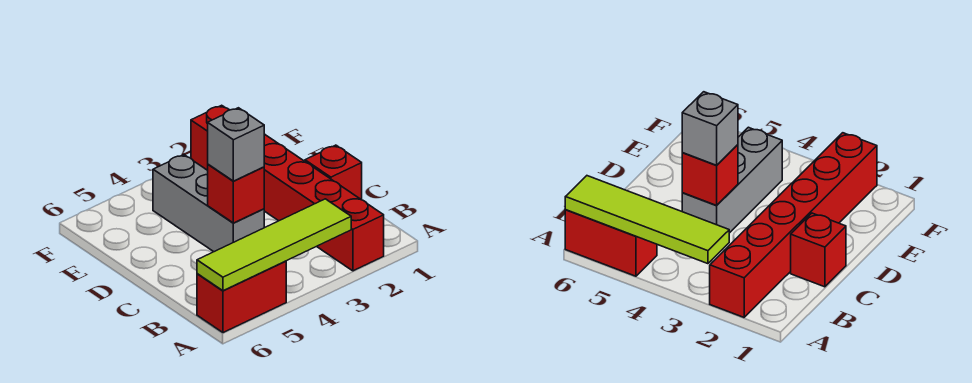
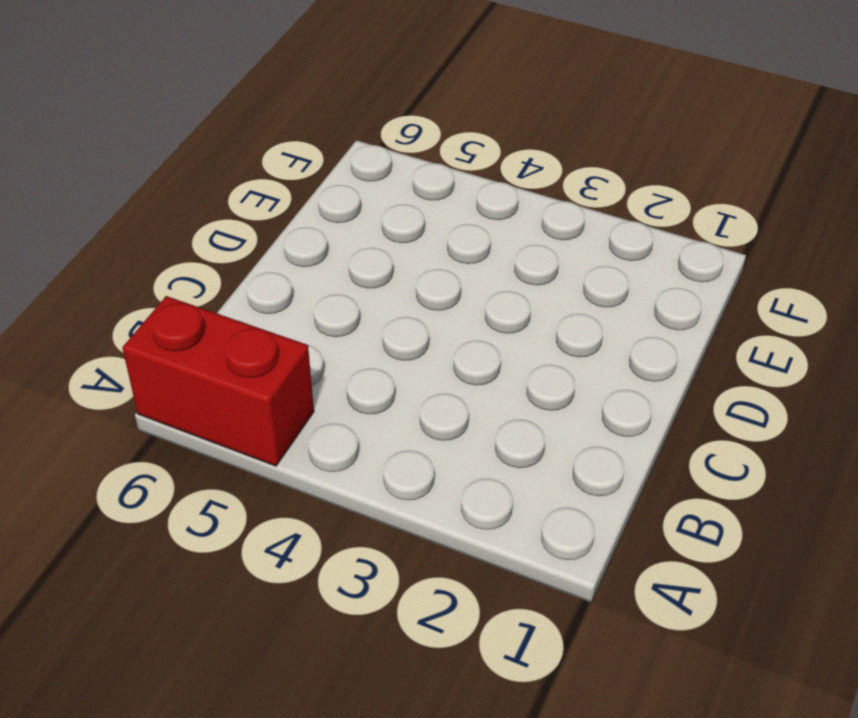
none -> red 1x6 brick [191,105,384,271]
none -> red 1x1 brick [305,145,362,200]

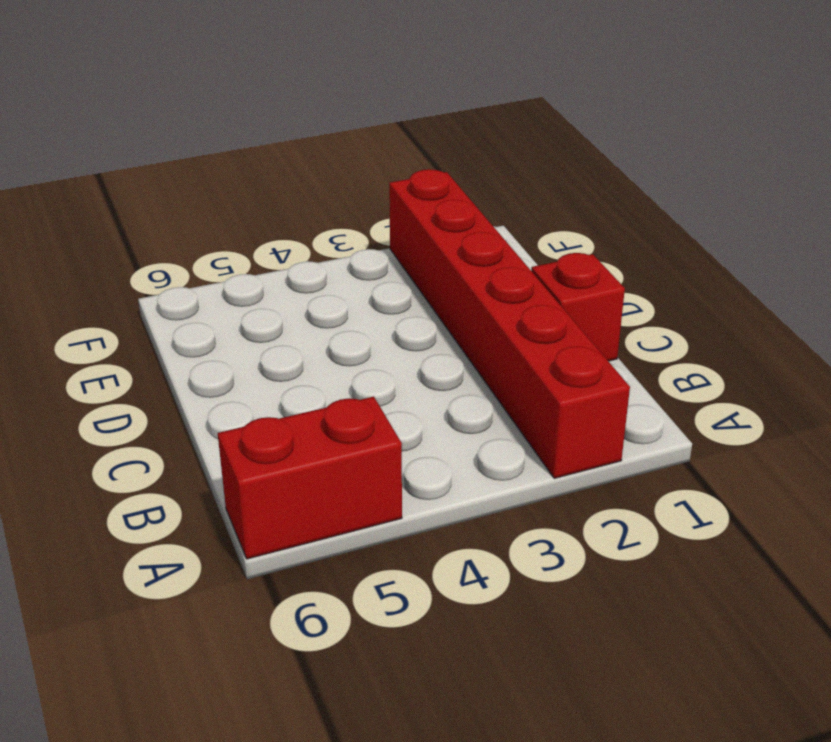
none -> grey 1x3 brick [153,155,264,252]
none -> lime 1x4 tile [197,199,351,291]

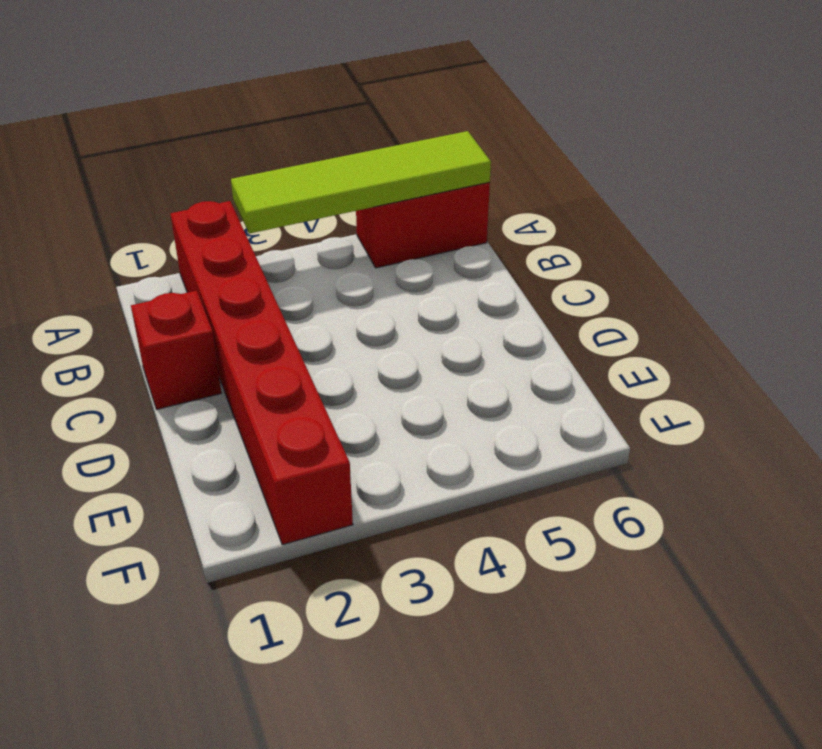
none -> grey 1x3 brick [153,155,264,252]
none -> red 1x1 brick [208,164,264,223]

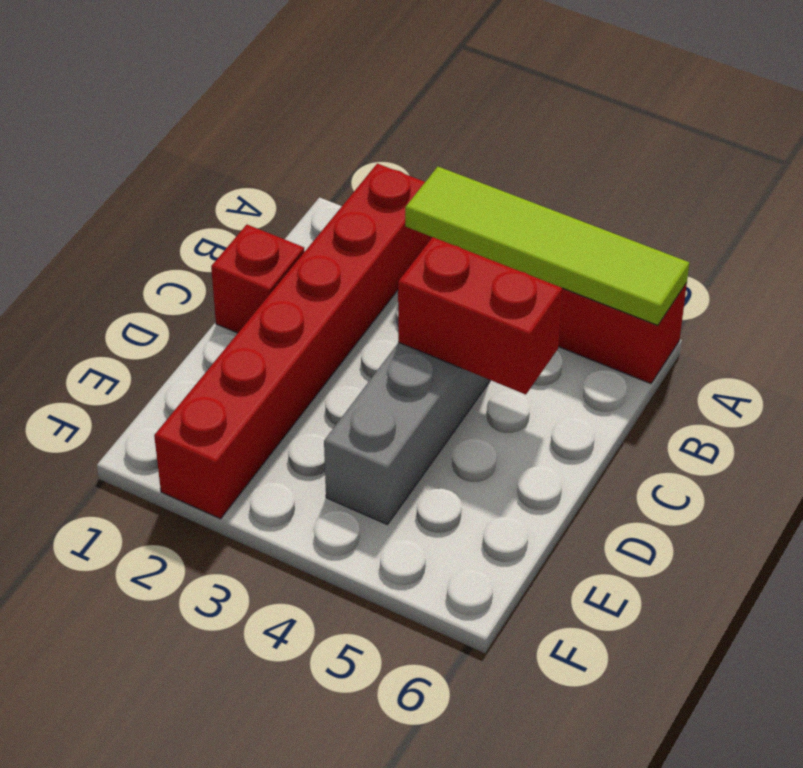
red 1x2 brick [398,237,562,394] -> red 1x1 brick [208,164,264,223]
none -> grey 1x1 brick [208,108,264,181]

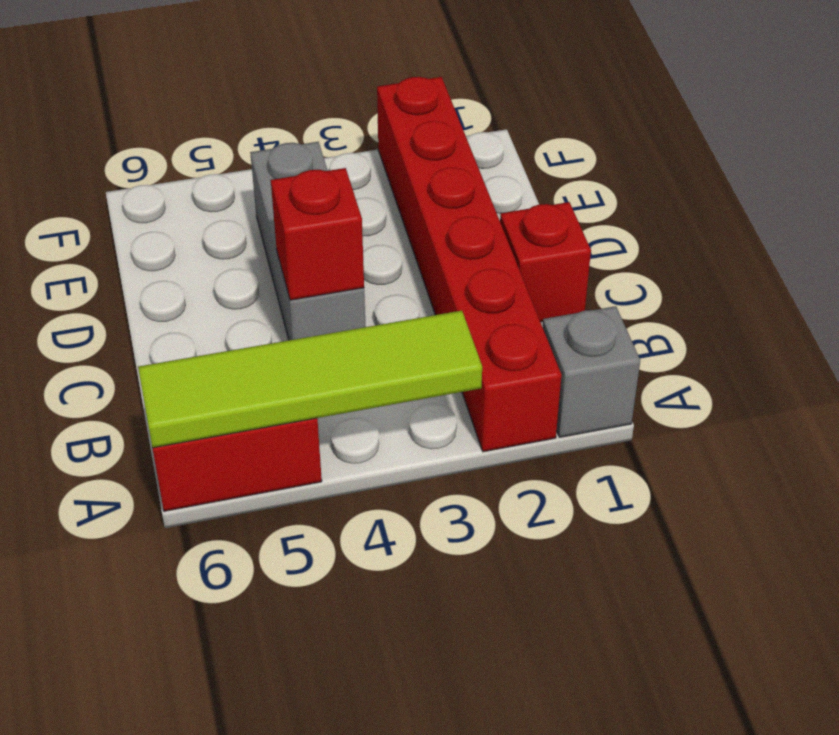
grey 1x1 brick [543,306,640,437] -> grey 1x1 brick moved to [208,108,264,181]

